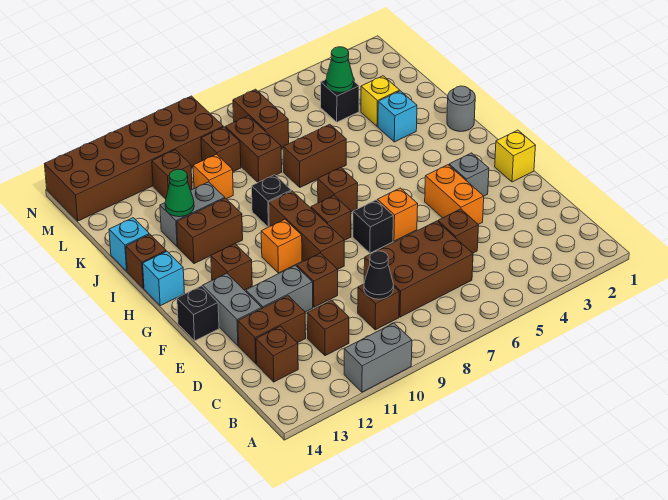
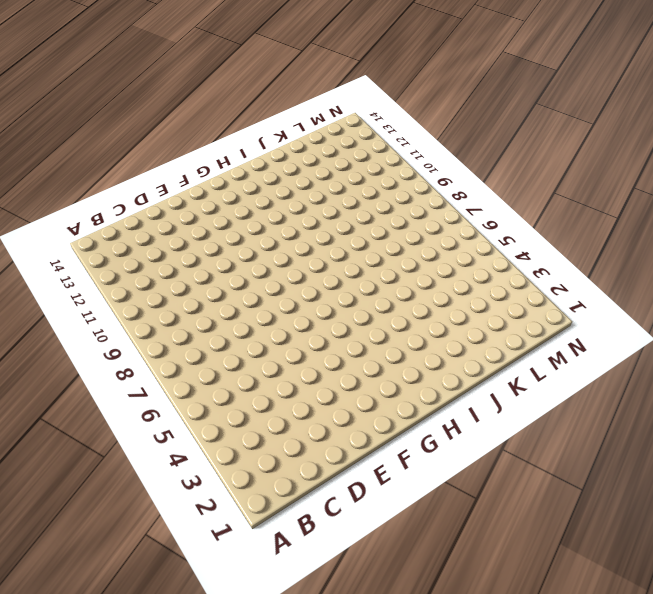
none -> grey 1x2 brick [344,323,412,392]
none -> brown 2x3 brick [364,221,473,317]
none -> brown 1x1 brick [358,284,399,330]
none -> brown 1x1 brick [307,300,349,356]

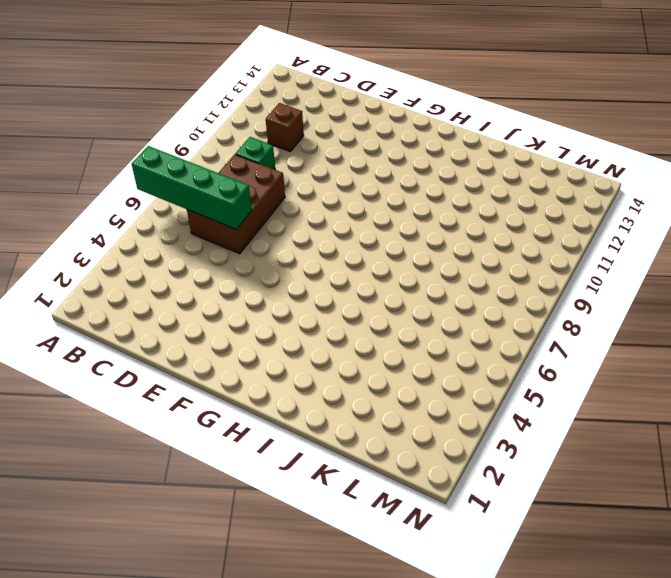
green 1x4 brick [132,146,252,229] -> none
green 1x1 brick [235,137,275,170] -> brown 1x1 brick [358,284,399,330]
none -> grey 1x2 brick [344,323,412,392]
none -> brown 1x1 brick [256,326,298,382]
none -> brown 1x1 brick [438,209,479,253]
none -> brown 1x2 brick [238,296,306,364]

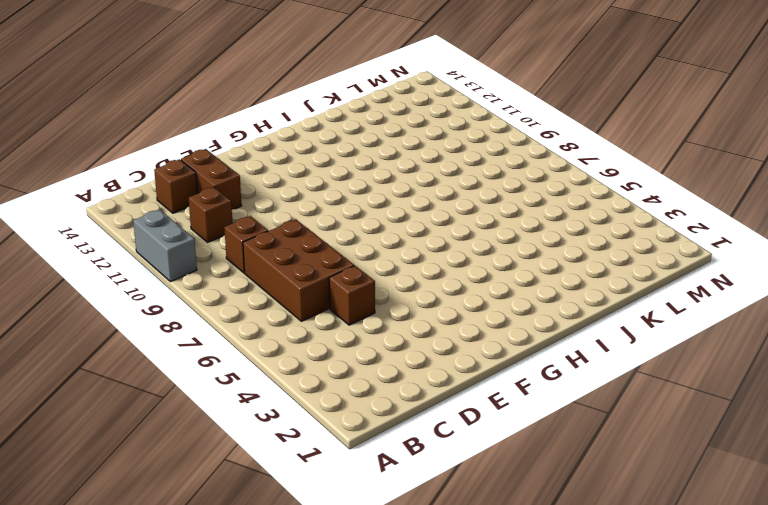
none -> orange 1x2 brick [425,165,484,224]
none -> brown 1x1 brick [297,253,338,307]
none -> grey 1x2 brick [246,266,313,312]
none -> grey 1x2 brick [203,273,262,346]

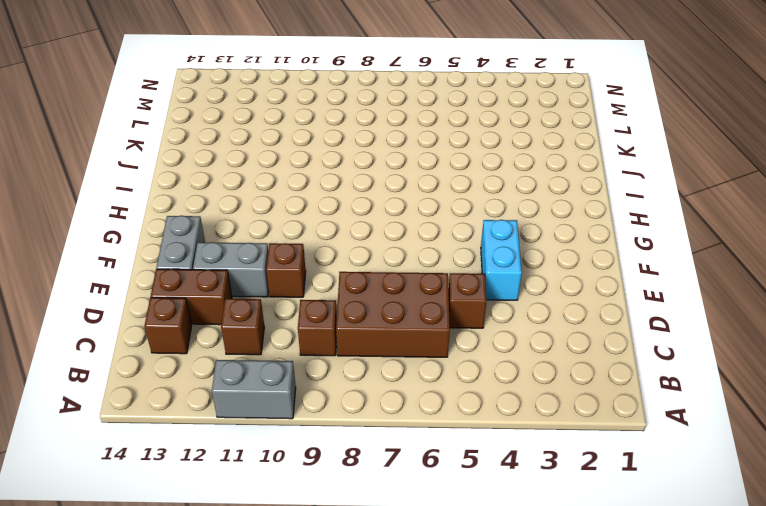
cyan 1x2 brick [481,220,522,300] -> orange 1x2 brick [425,165,484,224]
none -> yellow 1x1 brick [495,130,536,182]
none -> grey 1x1 brick [449,153,489,196]
none -> orange 1x1 brick [377,188,418,241]
none -> black 1x1 brick [353,200,393,253]

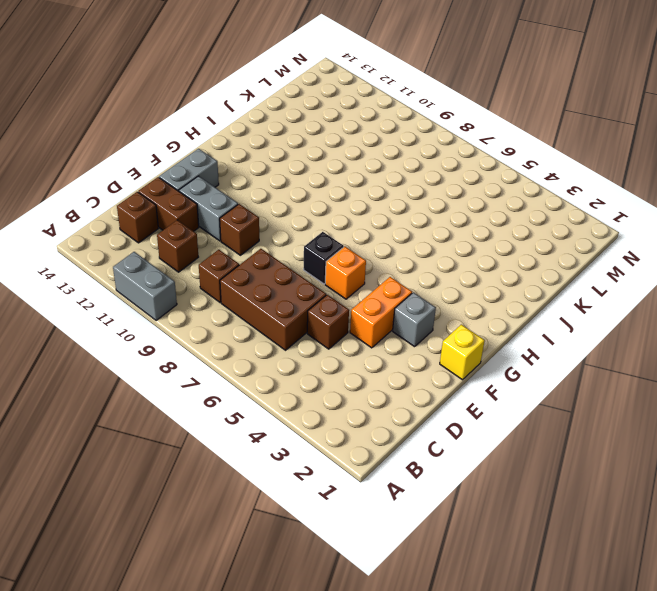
none -> brown 1x3 brick [269,191,344,269]
none -> black 1x1 brick [177,286,219,341]
none -> brown 1x1 brick [311,196,351,240]
none -> orange 1x1 brick [261,219,302,273]

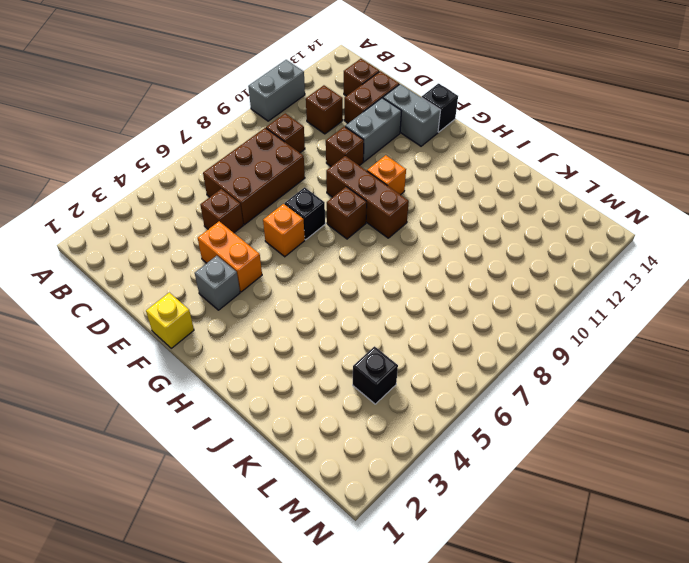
none -> brown 1x1 brick [211,244,252,290]
none -> brown 1x1 brick [318,167,358,212]
none -> cyan 1x1 brick [143,251,185,306]
none -> grey 1x1 round brick [447,86,475,131]

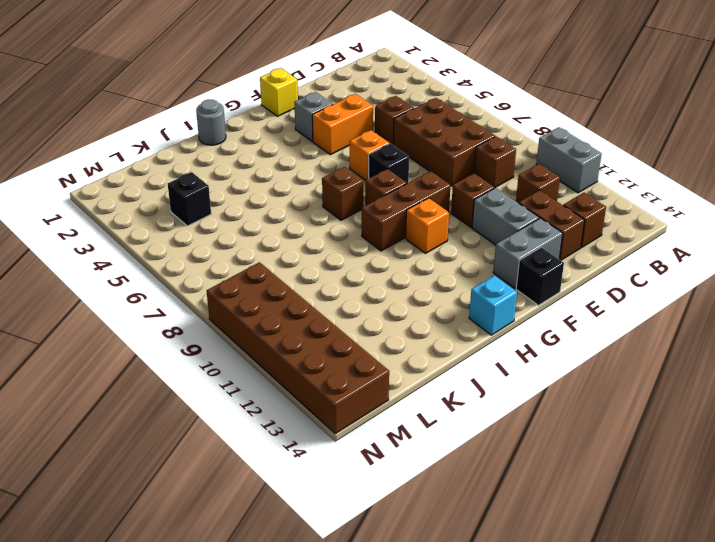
none -> brown 1x1 brick [211,244,252,290]
none -> black 1x1 brick [252,175,291,227]
none -> brown 1x2 brick [177,198,243,264]
none -> brown 1x1 brick [126,234,166,288]

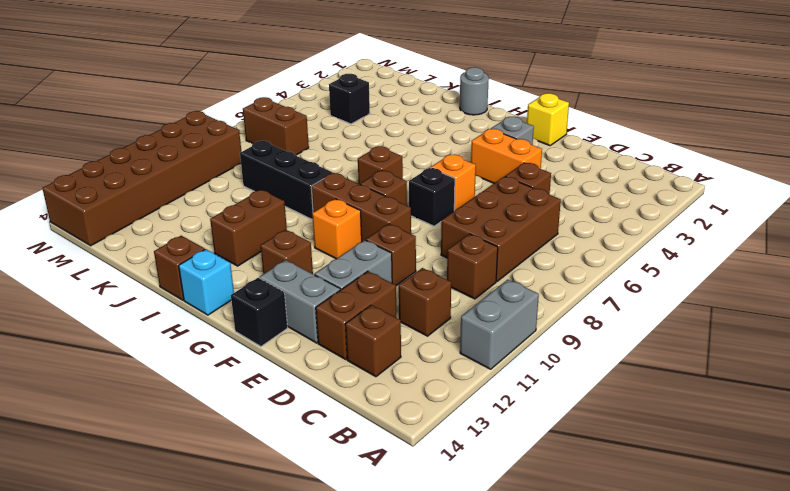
black 1x3 brick [240,141,333,219] -> black 1x1 brick [252,175,291,227]
none -> cyan 1x1 brick [378,91,417,142]
none -> brown 1x2 brick [283,124,346,187]
none -> grey 1x2 brick [160,182,225,247]
none -> cyan 1x1 brick [109,218,149,271]

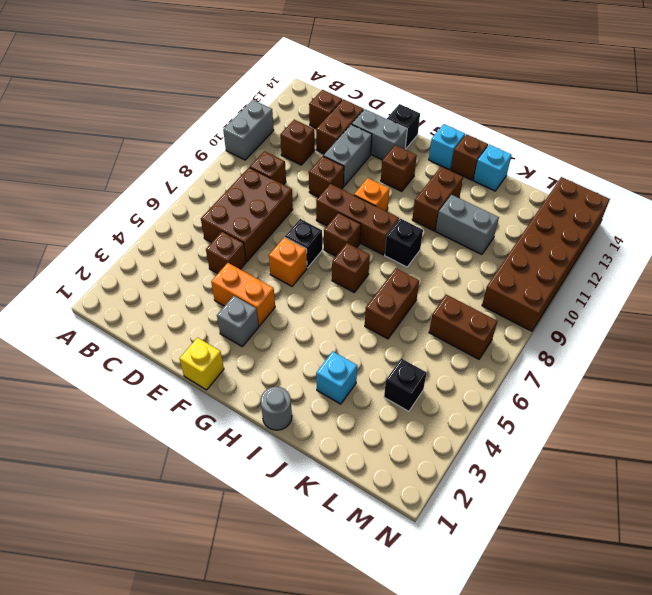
grey 1x2 brick [436,195,499,254] -> grey 1x2 brick turned to [160,182,225,247]
none -> yellow 1x1 brick [361,76,400,126]
none -> brown 1x2 brick [225,116,282,182]
none -> orange 1x1 brick [193,154,233,199]
none -> brown 1x1 brick [201,127,241,172]

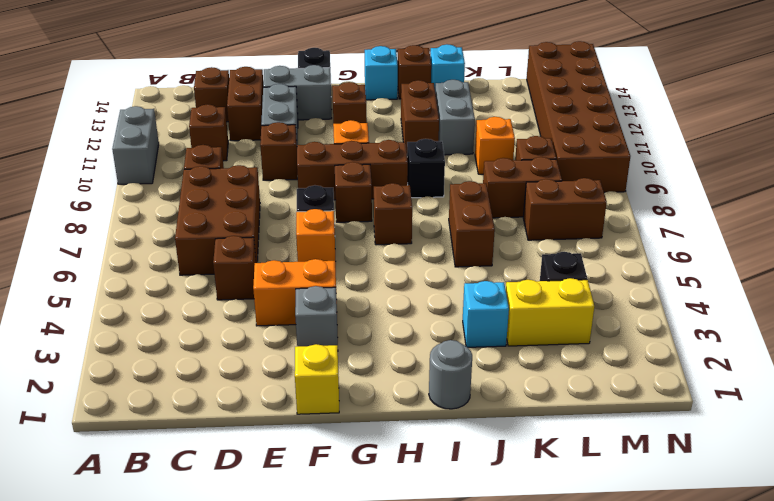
yellow 1x2 brick [506,278,594,346] -> yellow 1x1 brick [361,76,400,126]
none -> brown 1x1 brick [152,150,192,199]
none -> black 1x1 cone [364,251,394,299]
none -> green 1x1 cone [165,169,194,217]
none -> green 1x1 cone [326,47,354,92]

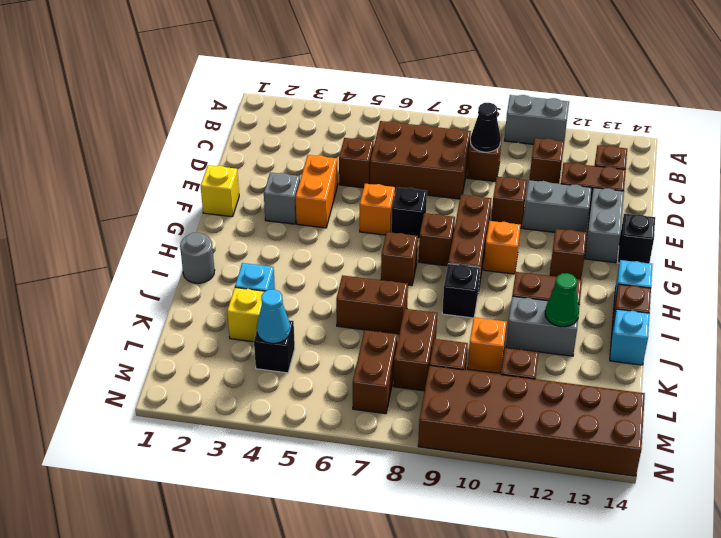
cyan 1x1 cone [257,289,290,343] -> green 1x1 cone [326,47,354,92]

